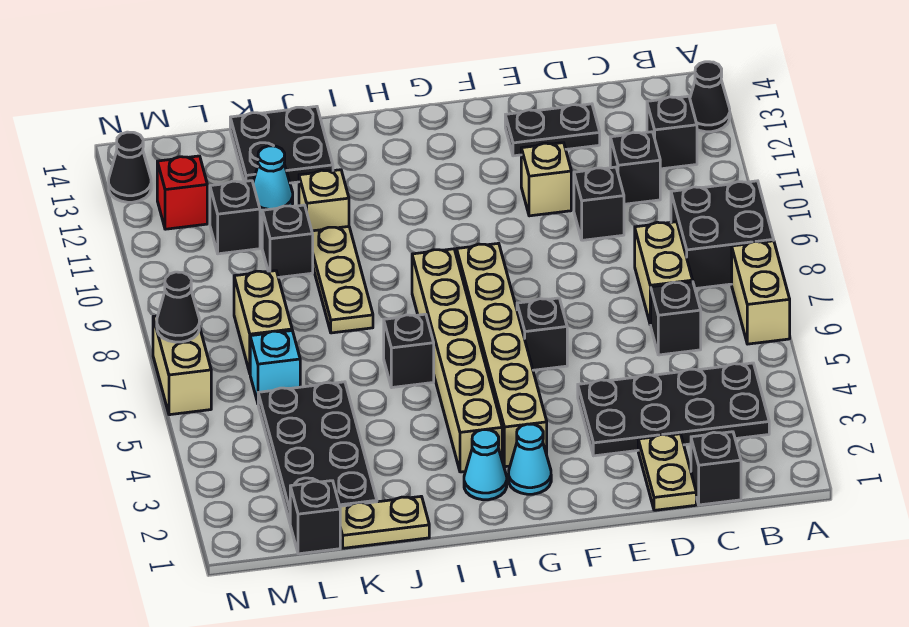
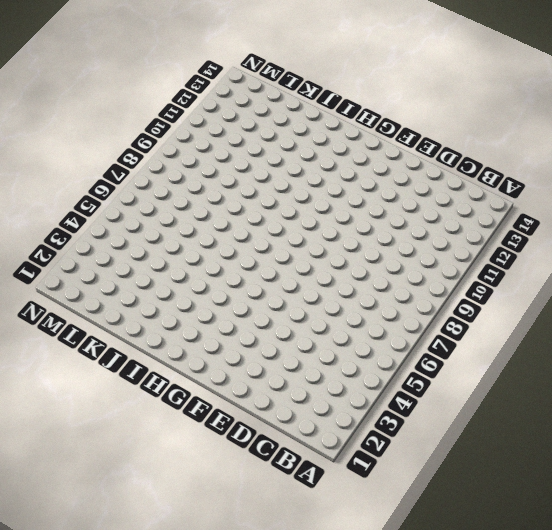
none -> tan 1x2 brick [732,241,790,344]
none -> black 2x2 brick [671,181,774,289]
none -> black 1x1 cone [690,62,730,132]
none -> black 2x4 plate [578,363,769,456]

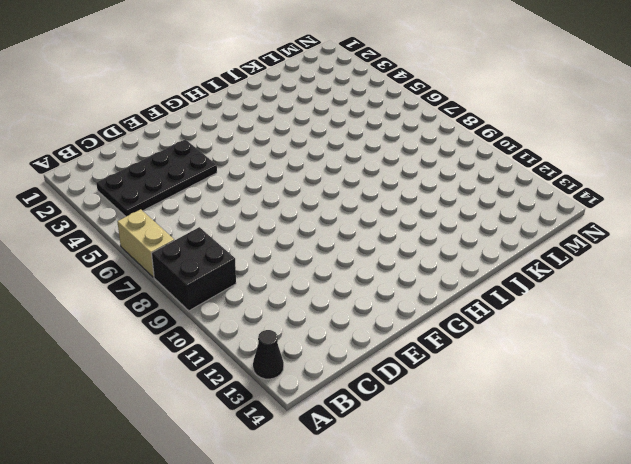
none -> black 1x1 brick [647,96,697,169]
none -> black 1x1 brick [691,432,741,505]
none -> black 1x1 brick [651,282,701,355]
none -> tan 1x2 brick [635,222,693,325]

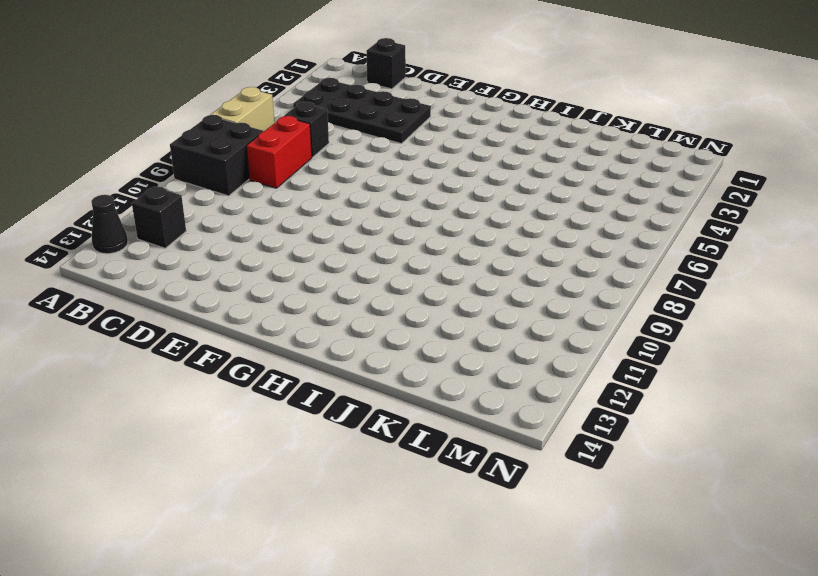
red 1x2 brick [246,116,312,188] -> tan 1x2 brick [635,222,693,325]
none -> black 1x1 brick [610,132,660,204]
none -> tan 1x2 plate [638,434,696,510]
none -> black 1x1 brick [574,167,624,240]
none -> black 1x2 plate [505,104,600,156]

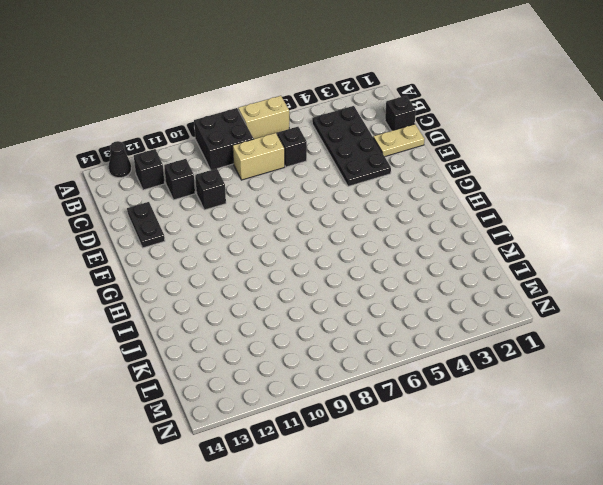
none -> tan 1x1 brick [521,143,571,216]
none -> black 1x1 brick [517,298,567,370]
none -> cyan 1x1 cone [509,424,551,494]
none -> tan 1x6 brick [457,243,547,467]

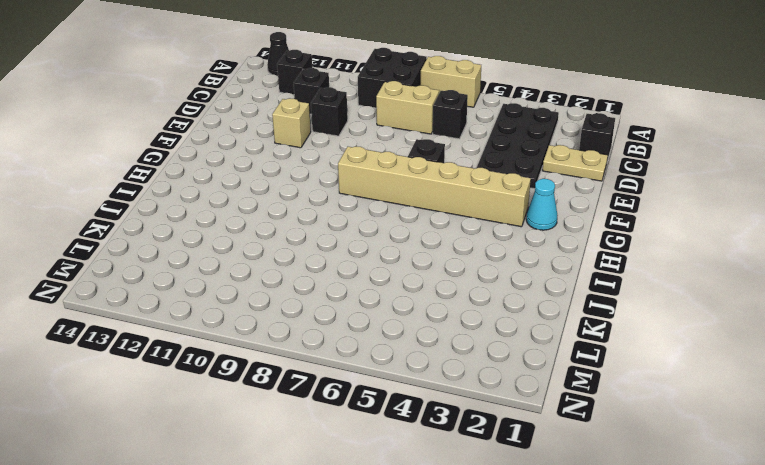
none -> black 1x2 plate [505,104,600,156]
none -> cyan 1x1 cone [464,430,507,500]
none -> tan 1x6 brick [412,249,502,472]
none -> black 1x1 brick [384,314,434,387]

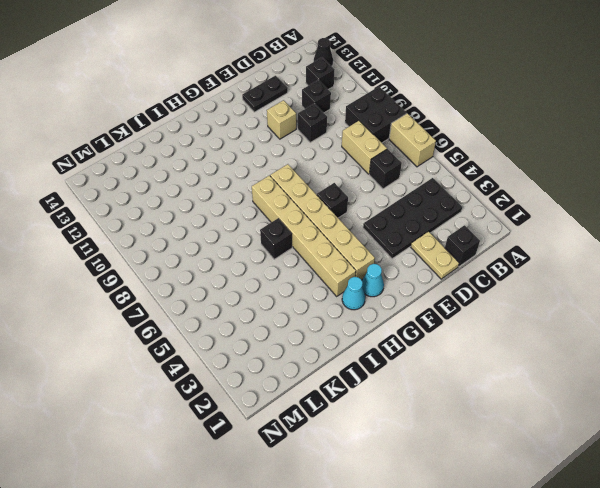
none -> tan 1x2 plate [340,496,429,548]
none -> tan 1x3 plate [312,226,373,333]
none -> tan 1x1 brick [299,170,349,231]
none -> black 2x2 plate [230,106,333,183]

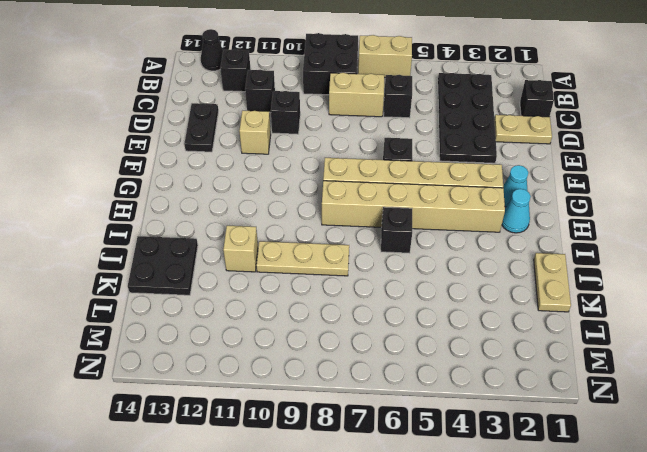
none -> black 2x4 plate [258,382,377,522]
none -> black 1x1 brick [262,205,313,277]
none -> cyan 1x1 cone [253,146,293,214]
none -> black 1x1 brick [290,481,340,554]

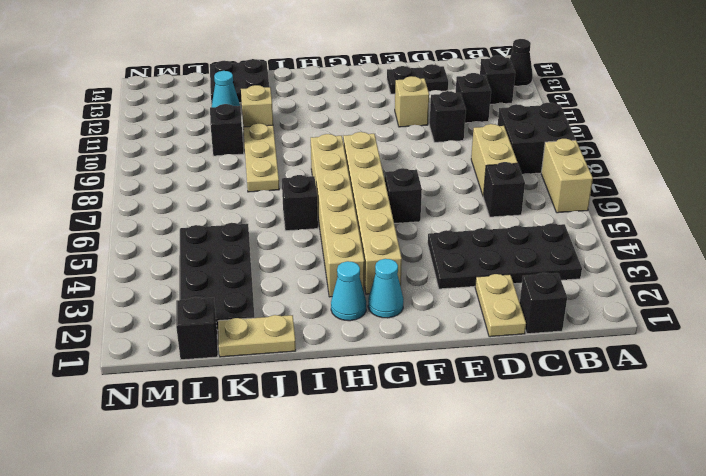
none -> cyan 1x1 brick [250,331,300,403]
none -> tan 1x2 brick [234,271,292,372]
none -> black 1x1 brick [210,181,260,254]
none -> red 1x1 brick [157,156,207,229]

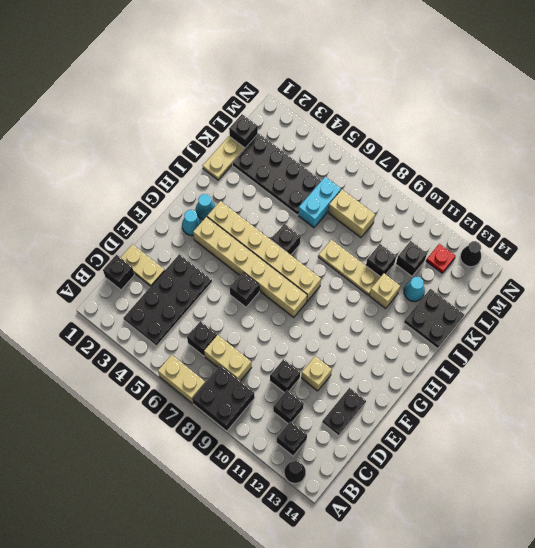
cyan 1x2 brick [298,177,341,228] -> cyan 1x1 brick [250,331,300,403]
red 1x1 plate [426,244,455,273] -> red 1x1 brick [157,156,207,229]
none -> tan 1x2 brick [153,316,211,415]
none -> black 1x1 cone [157,272,199,342]

